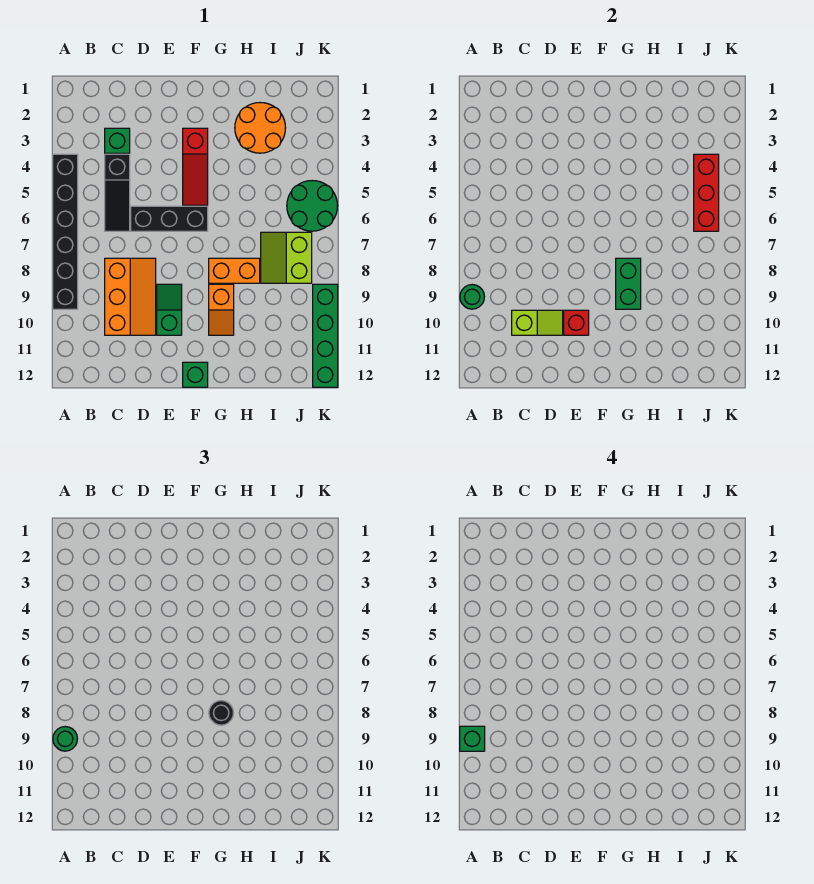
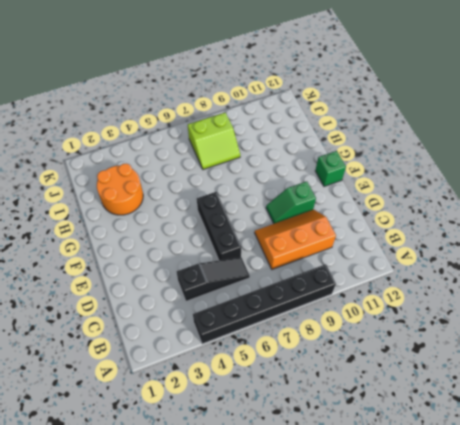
none -> green 1x1 brick [105,128,130,153]
none -> red 1x3 slope [183,128,208,205]
none -> orange 1x2 brick [209,258,260,283]

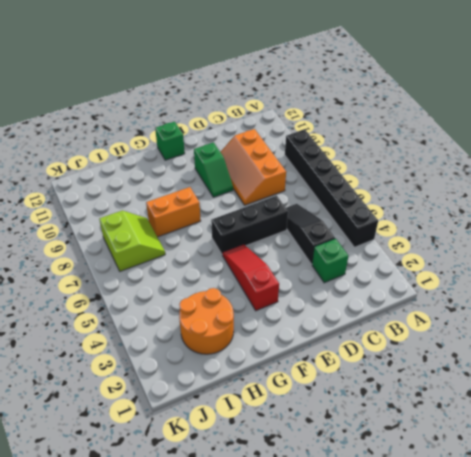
none -> orange 1x2 slope [209,284,234,335]
none -> green 2x2 round brick [287,181,338,231]
none -> green 1x4 brick [313,284,338,387]

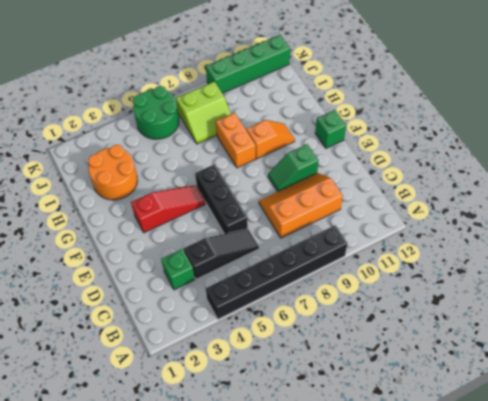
none -> green 1x1 round brick [460,285,484,309]
none -> lime 1x2 slope [512,310,563,335]
none -> red 1x1 brick [564,310,589,335]

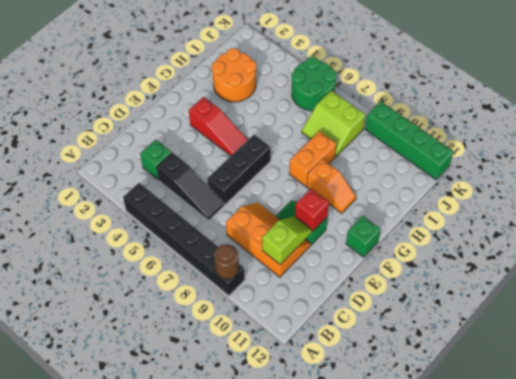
brown 1x1 round brick [214,244,239,279] -> green 1x1 round brick [460,285,484,309]
none -> green 1x2 brick [616,258,641,309]
none -> red 1x3 brick [694,154,719,231]
none -> green 1x1 round brick [53,727,77,751]

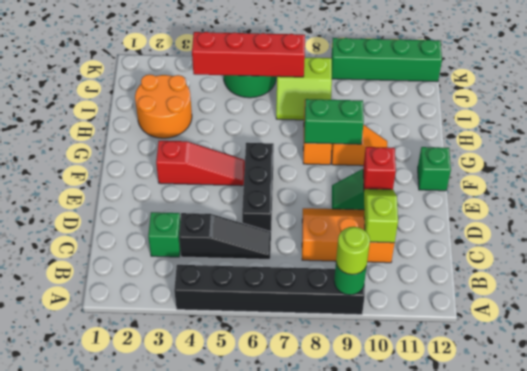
lime 1x1 round brick [336,227,370,275] -> green 1x1 round brick [53,727,77,751]
red 1x4 brick [192,32,305,77] -> red 1x3 brick [694,154,719,231]
none -> black 1x1 round brick [209,701,233,725]
none -> green 1x1 brick [460,726,485,751]

